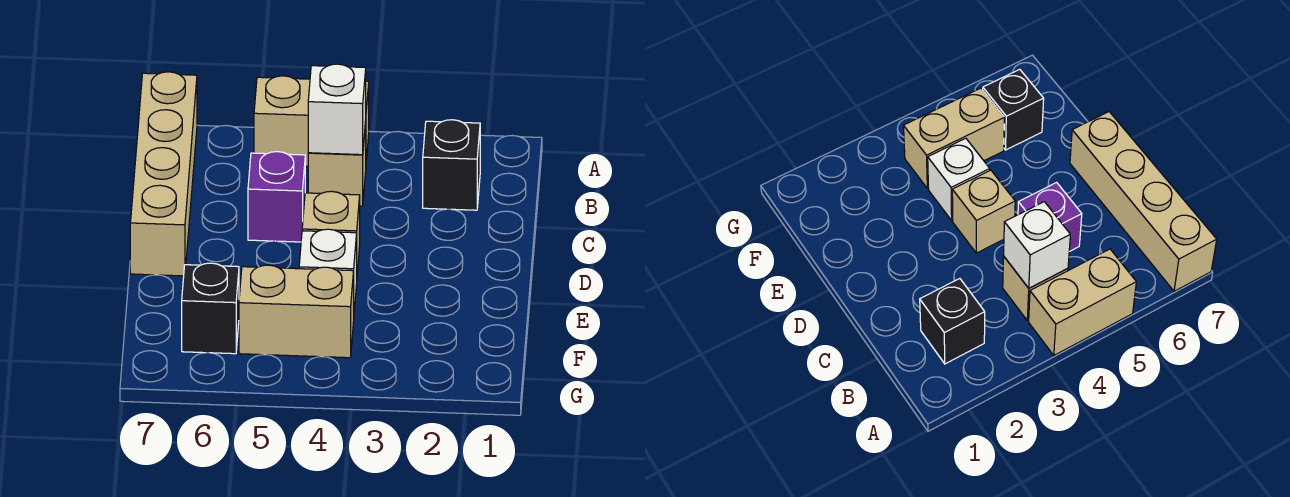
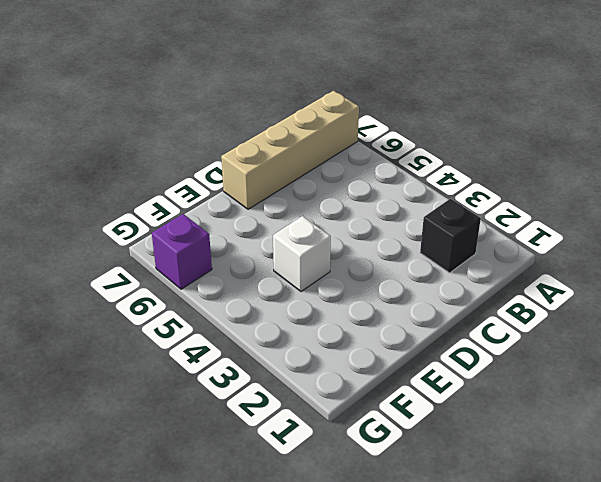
purple 1x1 brick [152,214,212,289] -> purple 1x1 brick moved to [248,152,305,242]
none -> tan 1x2 brick [254,76,369,166]
none -> tan 1x1 brick [308,122,366,206]

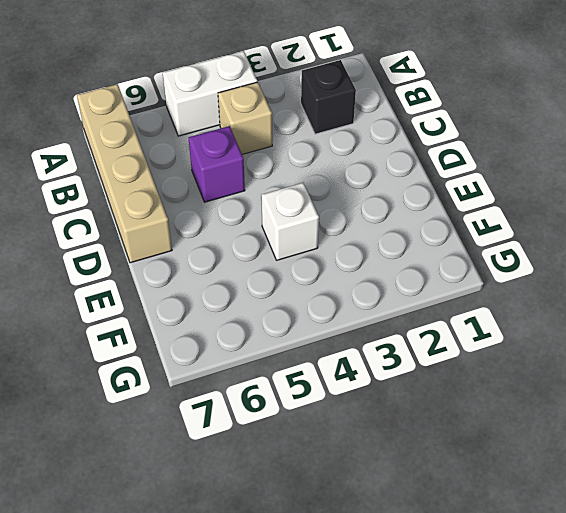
white 1x2 brick [163,51,257,136] -> tan 1x2 brick [254,76,369,166]
none -> tan 1x1 brick [302,191,360,273]
none -> tan 1x2 brick [239,265,354,358]

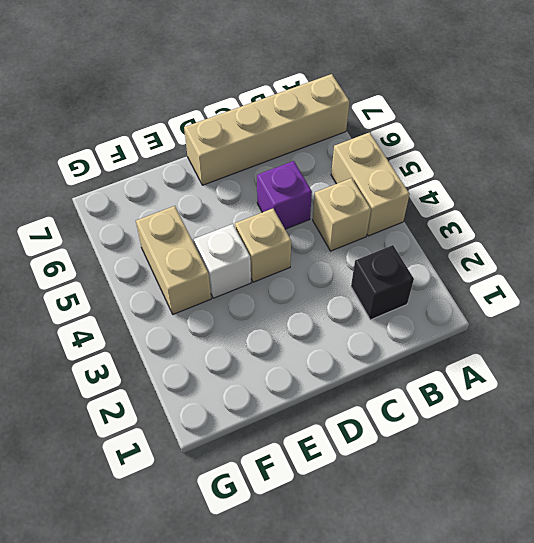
none -> black 1x1 brick [182,263,239,354]
none -> white 1x1 brick [308,64,366,155]

